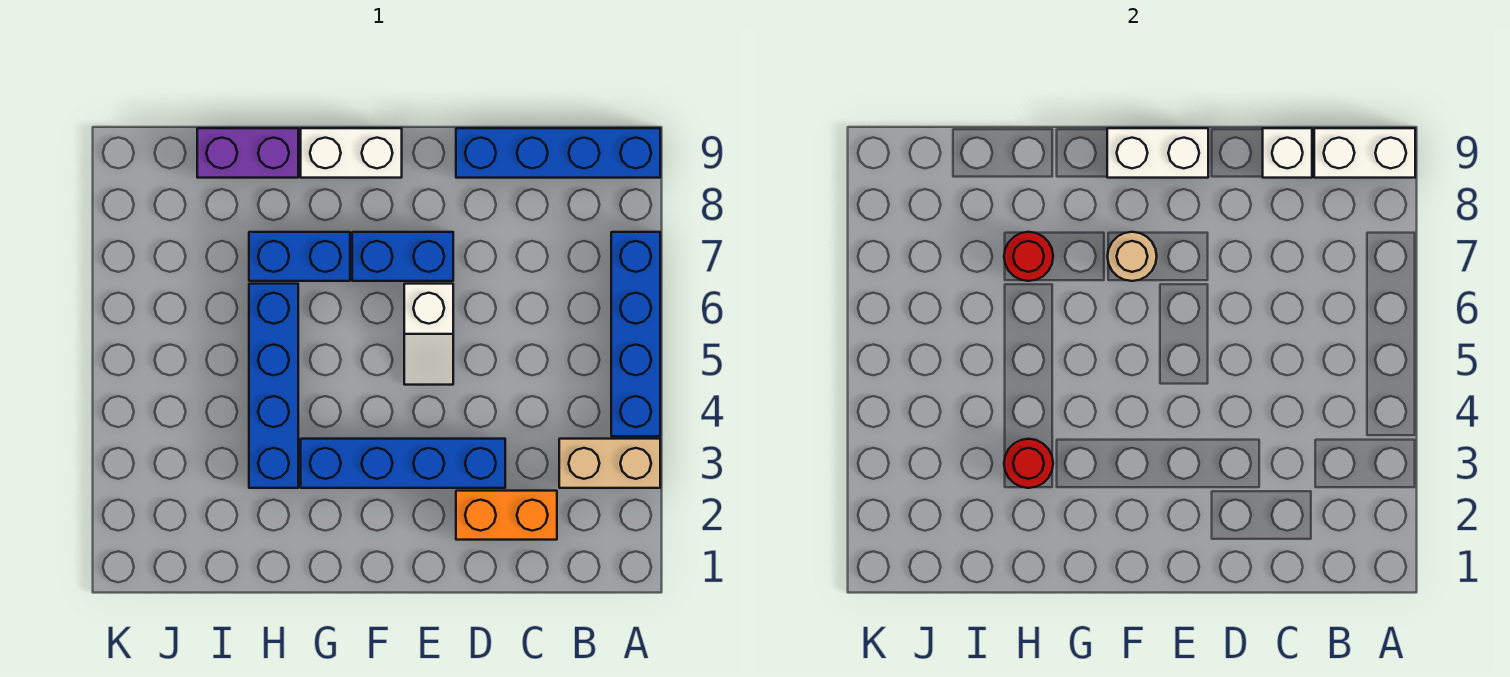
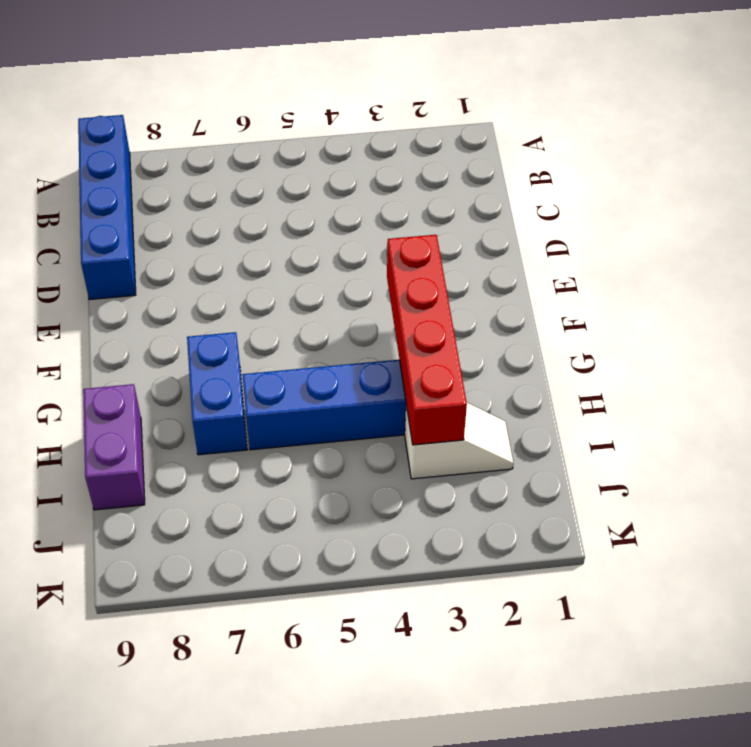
red 1x4 brick [387,235,467,445] -> red 1x1 round brick [1004,439,1053,488]
white 1x2 slope [405,403,513,479] -> white 1x2 slope moved to [404,284,453,385]
none -> tan 1x2 brick [559,439,660,488]
none -> blue 1x4 brick [611,232,660,436]
none -> orange 1x2 brick [456,491,557,540]

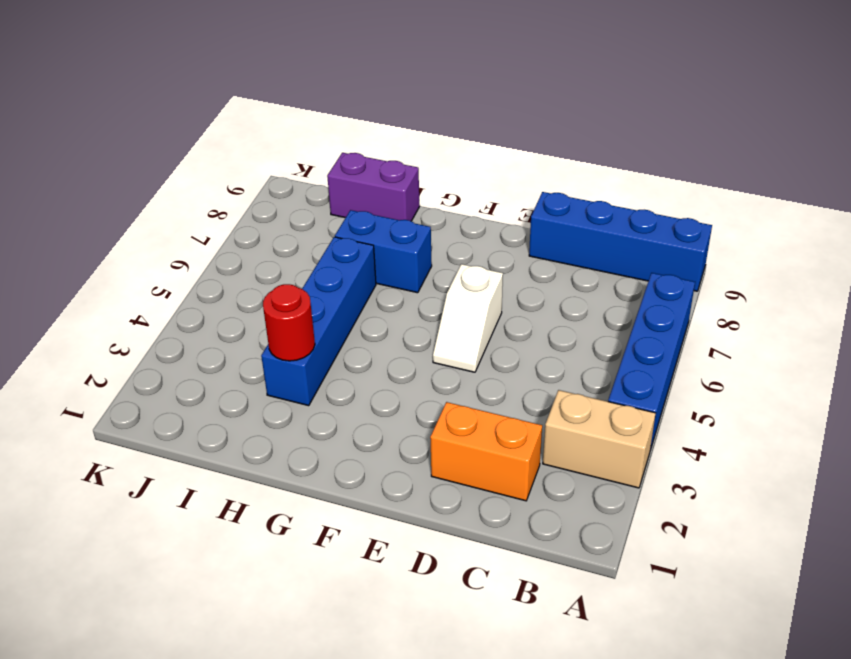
none -> blue 1x4 brick [301,439,505,488]
none -> blue 1x2 brick [352,232,453,281]
none -> white 1x2 brick [301,128,402,178]

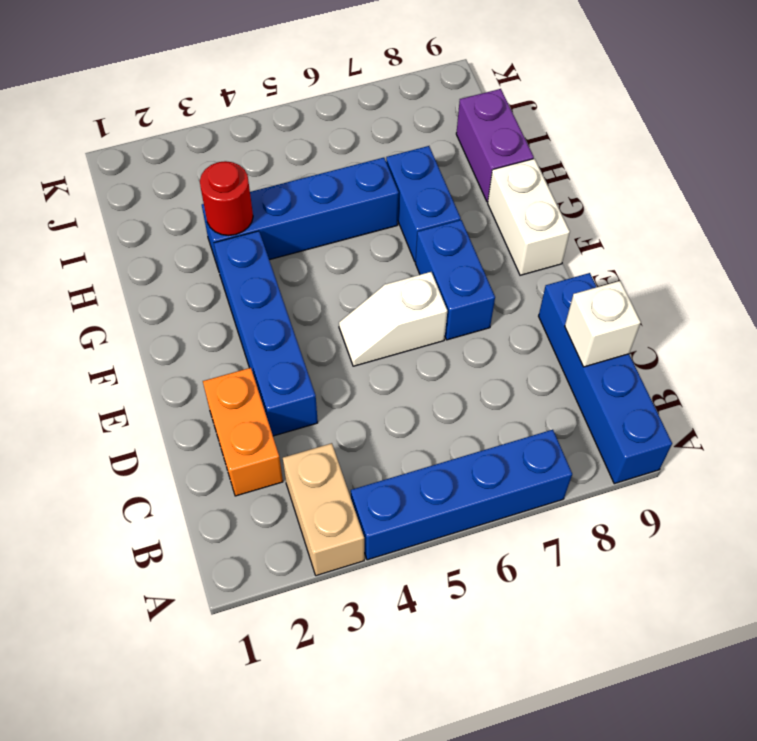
none -> white 1x2 brick [1314,128,1415,178]
none -> white 1x2 brick [1107,128,1208,178]
none -> tan 1x1 round brick [1108,232,1157,281]

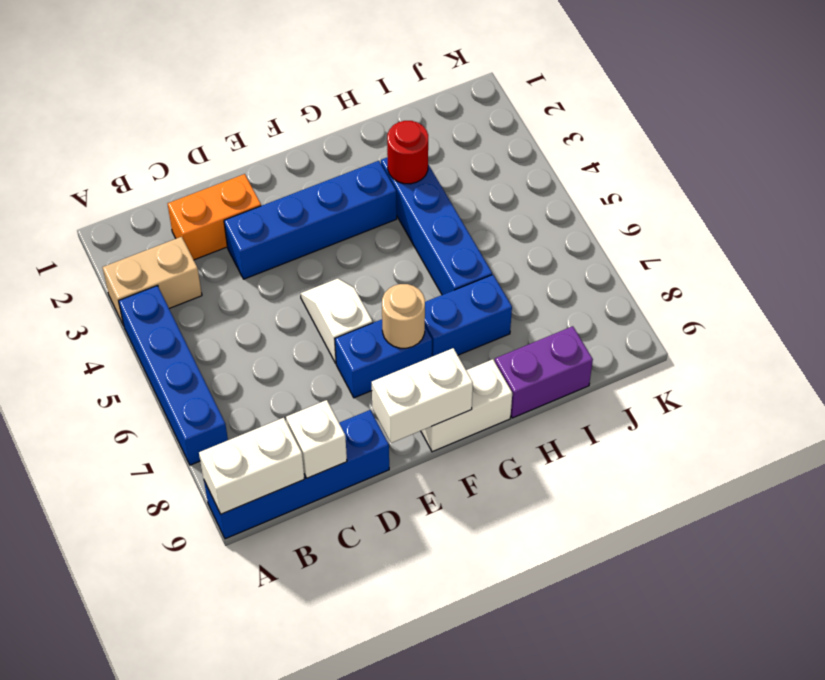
none -> red 1x1 round brick [1004,232,1053,281]

